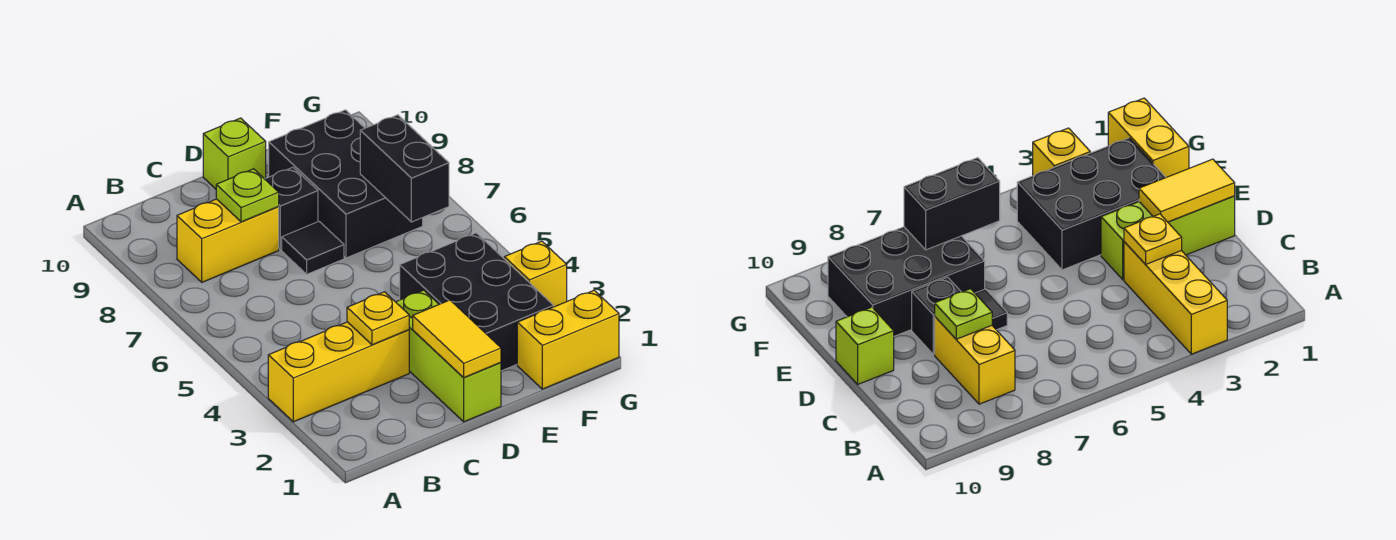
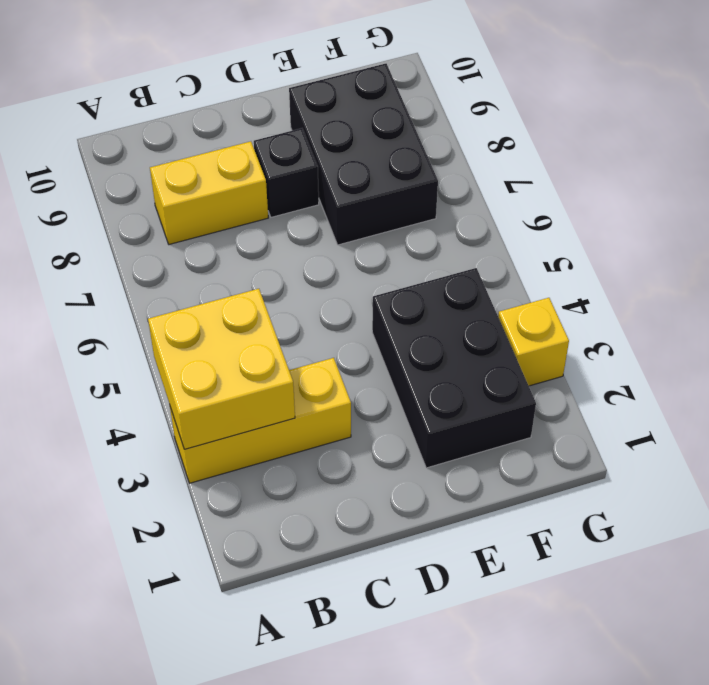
yellow 2x2 brick [148,289,295,449] -> none
none -> lime 1x3 brick [396,290,501,422]
none -> black 1x1 tile [282,222,344,274]
none -> lime 1x1 brick [203,118,266,189]

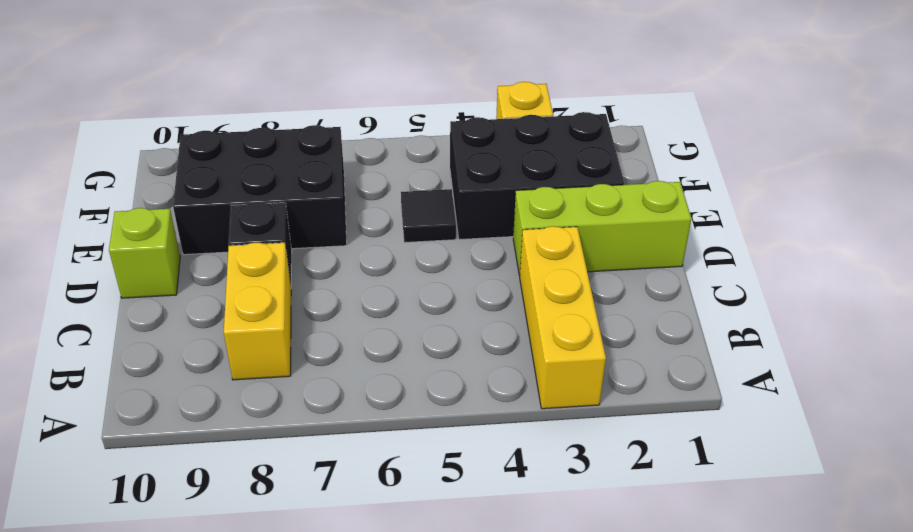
black 1x1 tile [401,189,456,243] -> black 1x1 tile moved to [282,222,344,274]
none -> yellow 1x2 brick [517,290,619,389]
none -> yellow 1x1 plate [347,292,409,345]
none -> lime 1x1 plate [216,169,279,222]

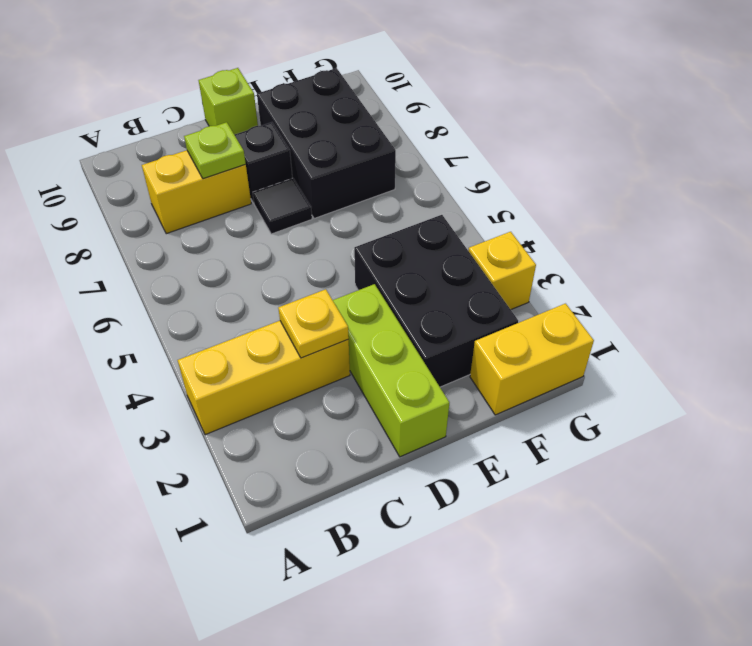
none -> yellow 1x2 tile [413,300,501,378]
none -> black 1x2 brick [360,115,449,222]

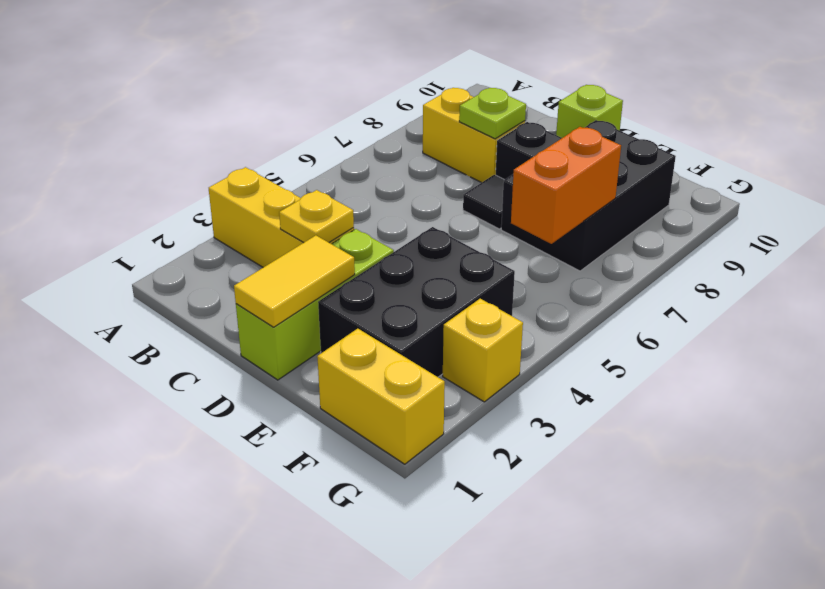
orange 1x2 brick [511,127,621,244] -> black 1x2 brick [360,115,449,222]

